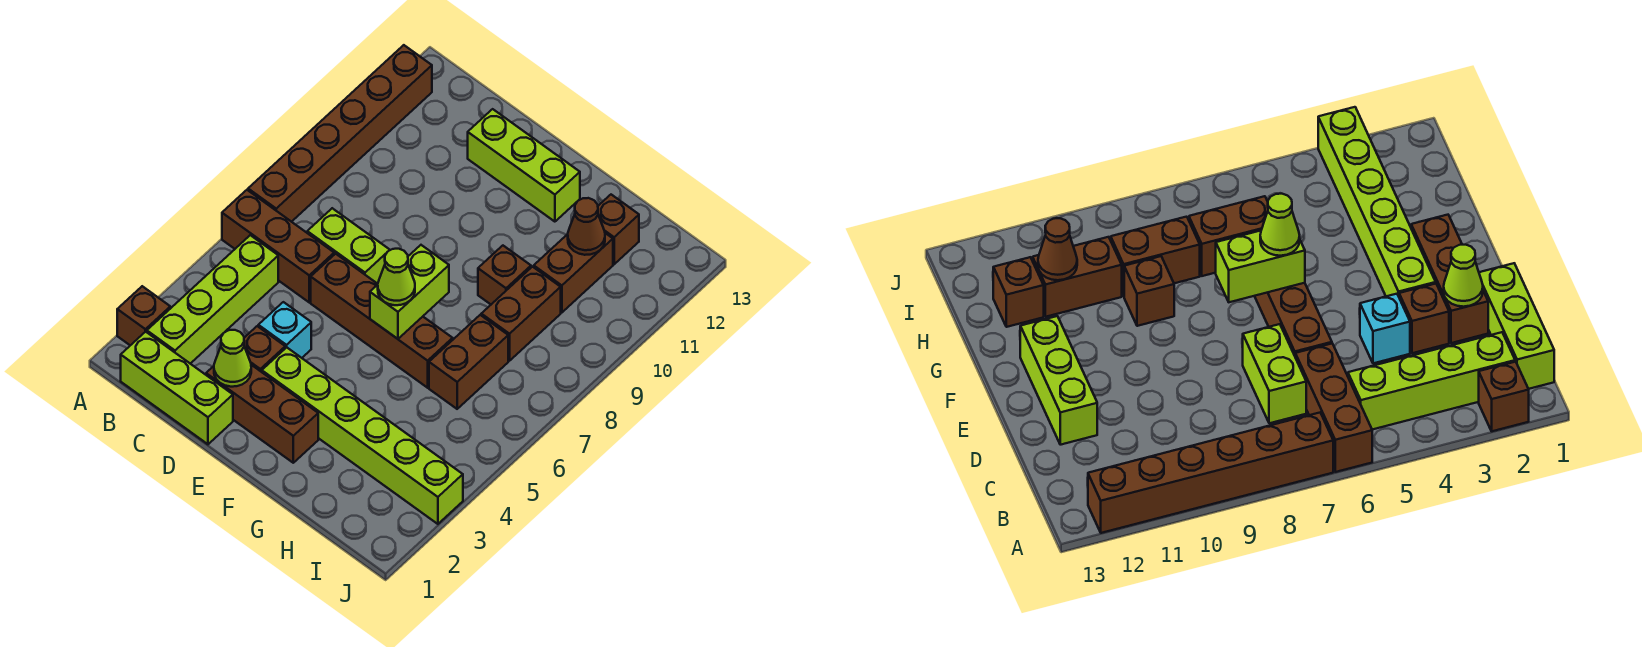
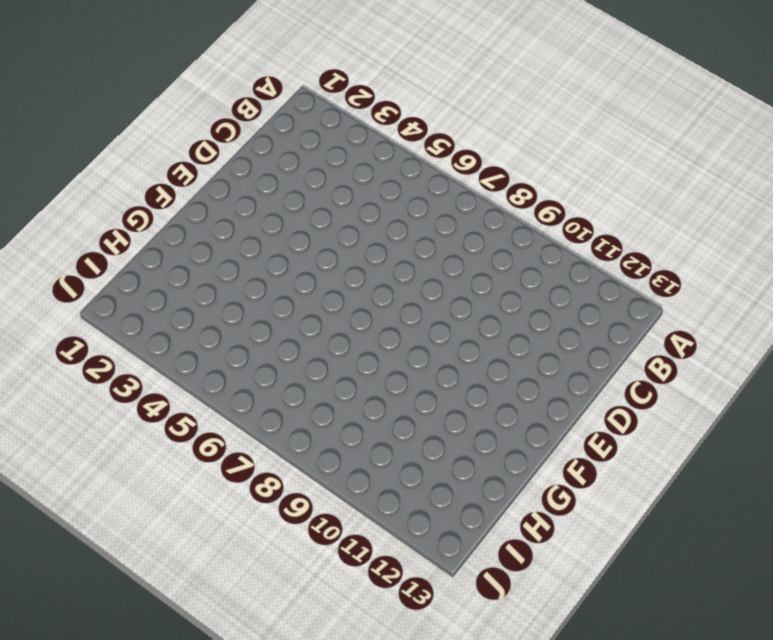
none -> brown 1x1 brick [117,286,170,345]
none -> brown 1x3 brick [222,190,334,302]
none -> brown 1x6 brick [248,45,432,222]

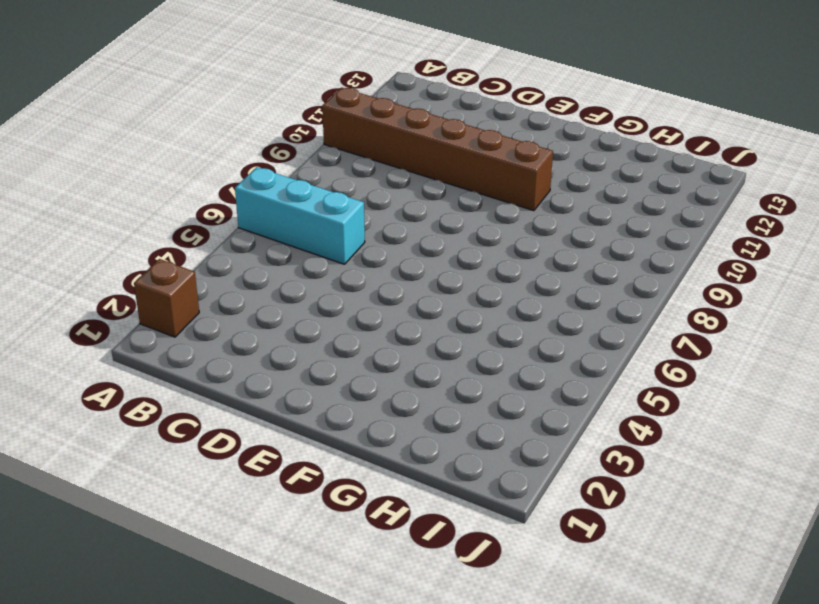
cyan 1x3 brick [235,167,365,264] -> brown 1x3 brick [222,190,334,302]
brown 1x6 brick [322,88,553,211] -> brown 1x6 brick turned to [248,45,432,222]
none -> lime 1x3 brick [121,332,233,444]
none -> lime 1x4 brick [147,235,278,364]
none -> lime 1x2 brick [307,208,390,284]

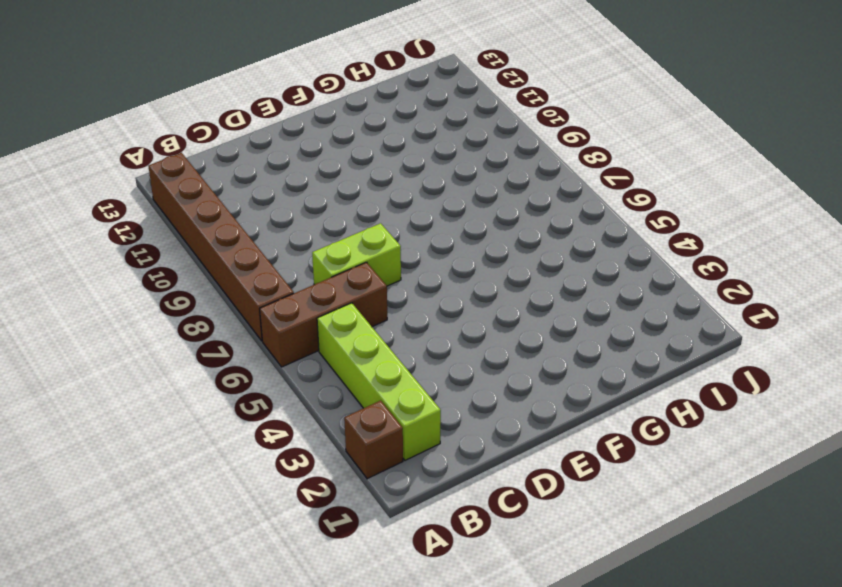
none -> lime 1x3 brick [121,332,233,444]
none -> brown 1x3 brick [206,365,318,463]
none -> brown 1x1 brick [244,326,285,372]

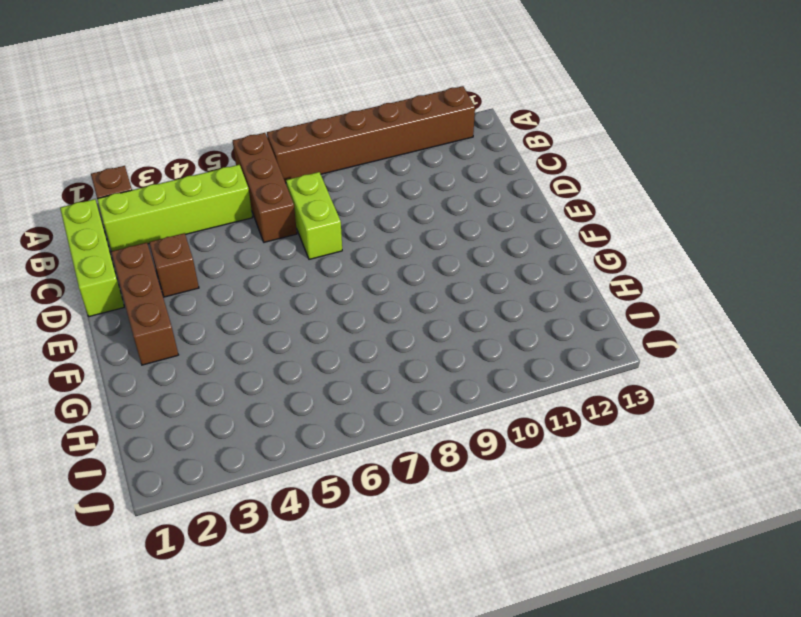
none -> cyan 1x1 brick [258,302,311,358]
none -> brown 1x4 brick [311,254,453,388]
none -> lime 1x3 brick [468,109,580,222]

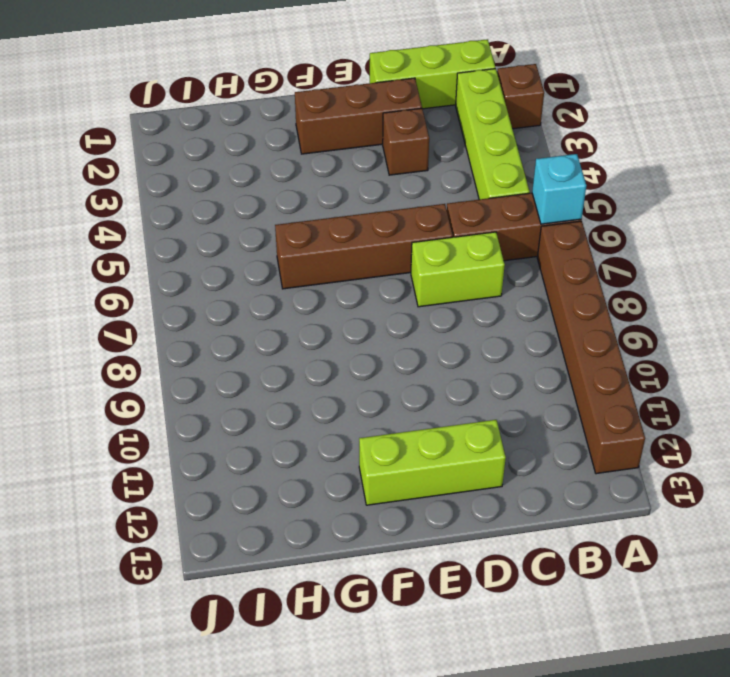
cyan 1x1 brick [532,154,586,224] -> cyan 1x1 brick moved to [258,302,311,358]
none -> lime 1x6 brick [262,347,463,524]
none -> brown 1x1 brick [478,246,531,304]
none -> brown 1x2 brick [429,315,508,409]

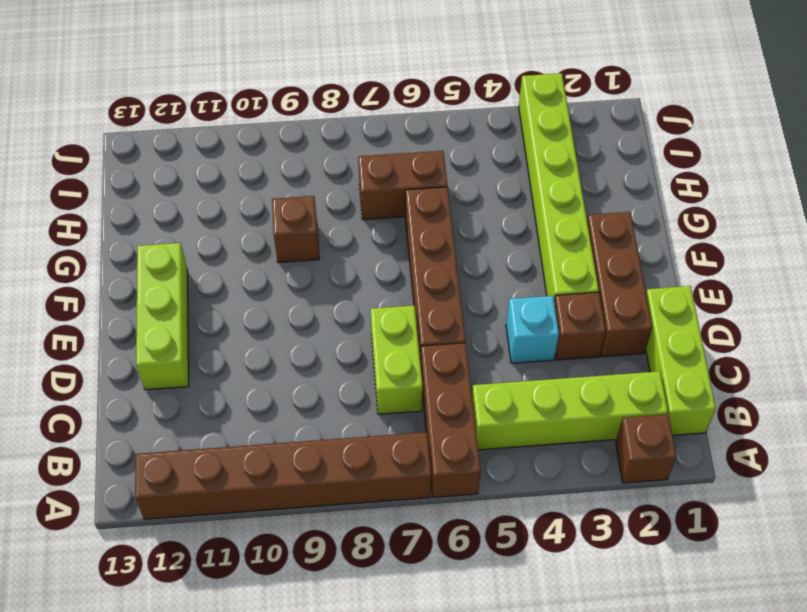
none -> brown 1x2 brick [481,267,561,361]
none -> brown 1x2 brick [534,233,613,313]
none -> brown 1x1 brick [598,195,639,264]

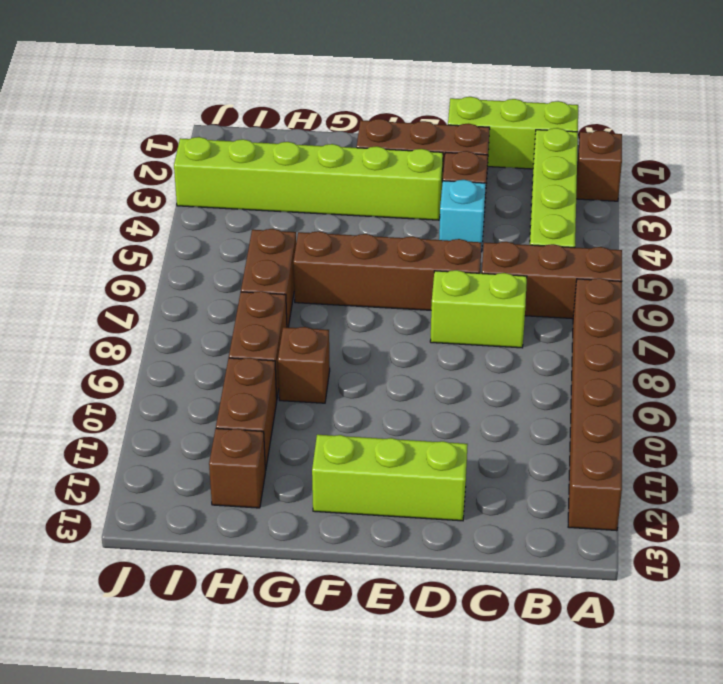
none -> lime 1x1 cone [214,330,251,387]
none -> lime 1x2 brick [370,245,449,339]
none -> brown 1x1 cone [568,198,605,255]

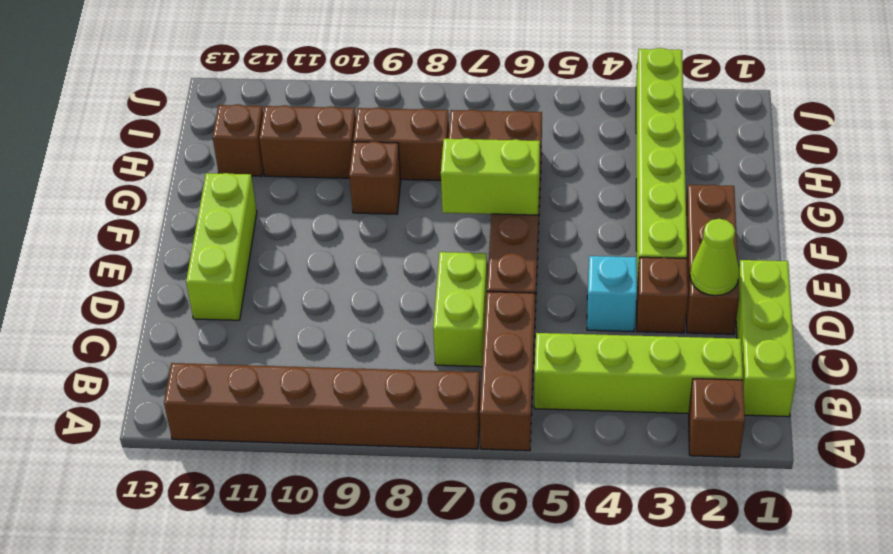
none -> brown 1x1 cone [568,198,605,255]
none -> lime 1x1 cone [378,249,415,305]

